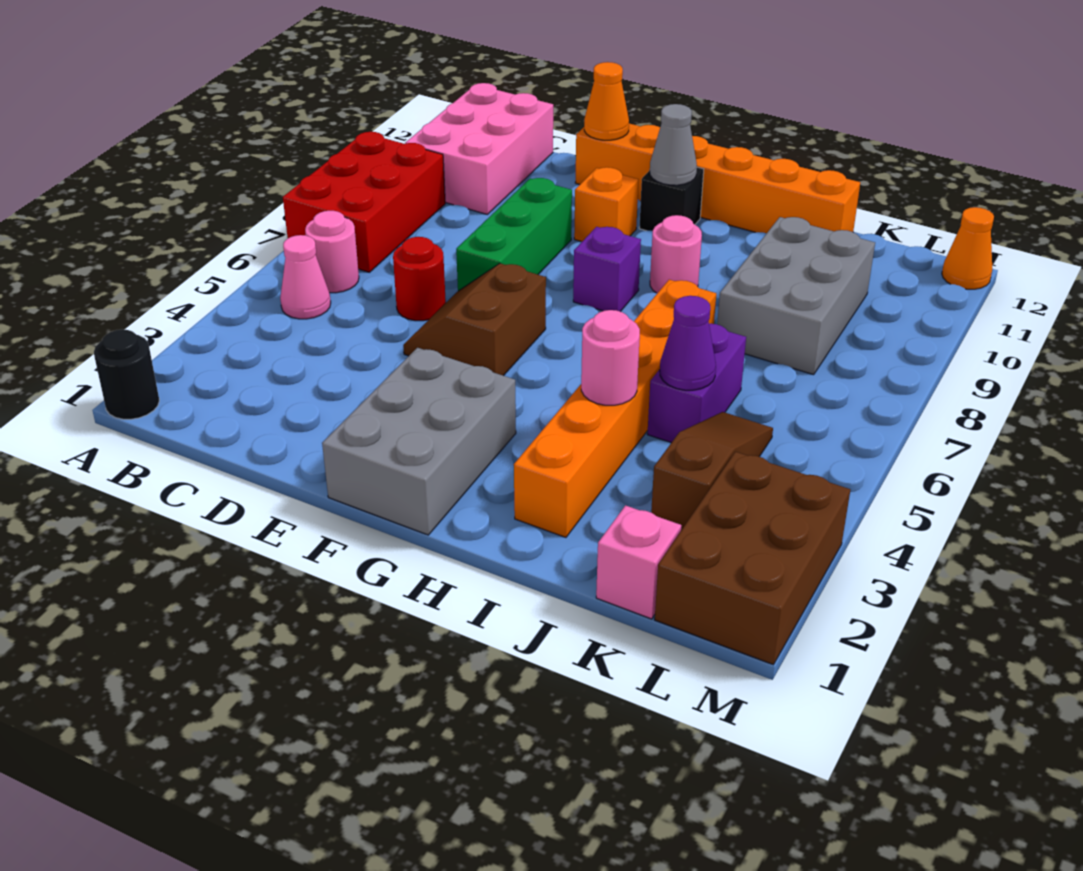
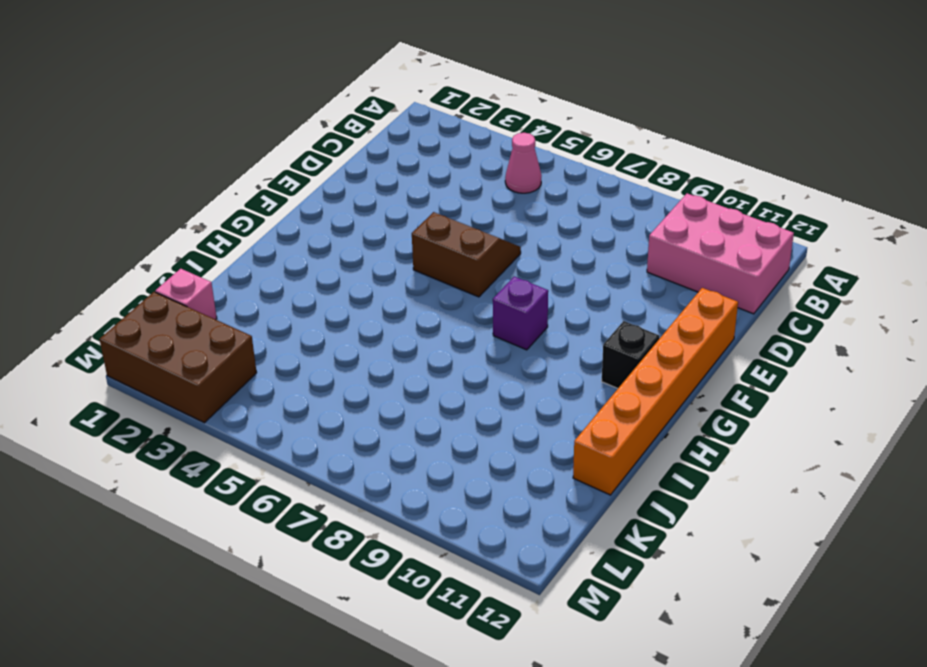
none -> black 1x1 round brick [94,329,159,419]
none -> red 2x3 brick [283,132,445,272]
none -> pink 1x1 round brick [305,211,359,293]

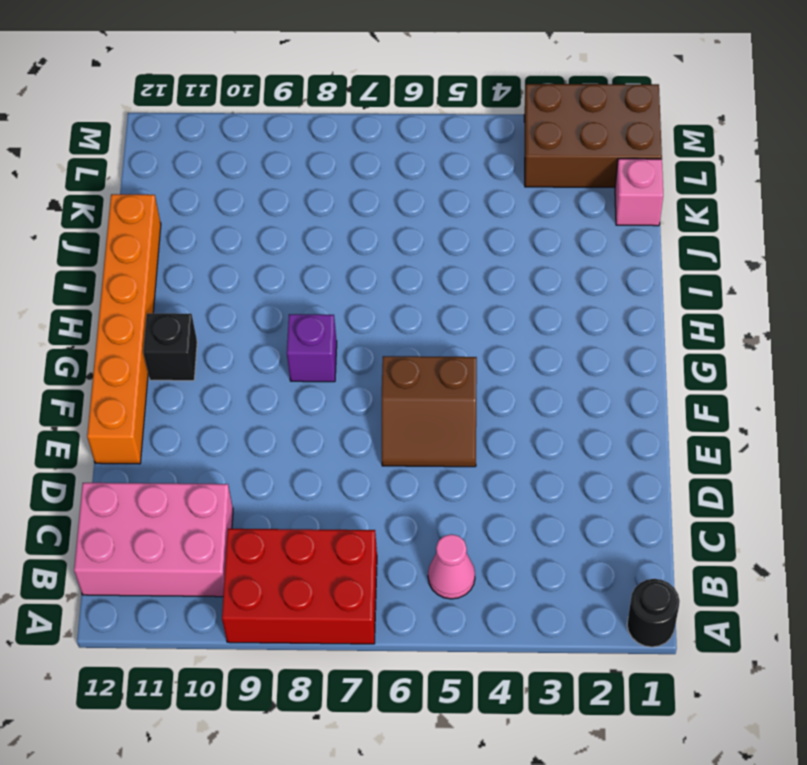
none -> pink 1x1 round brick [305,211,359,293]
none -> red 1x1 round brick [393,237,446,321]
none -> green 1x3 brick [456,178,572,291]

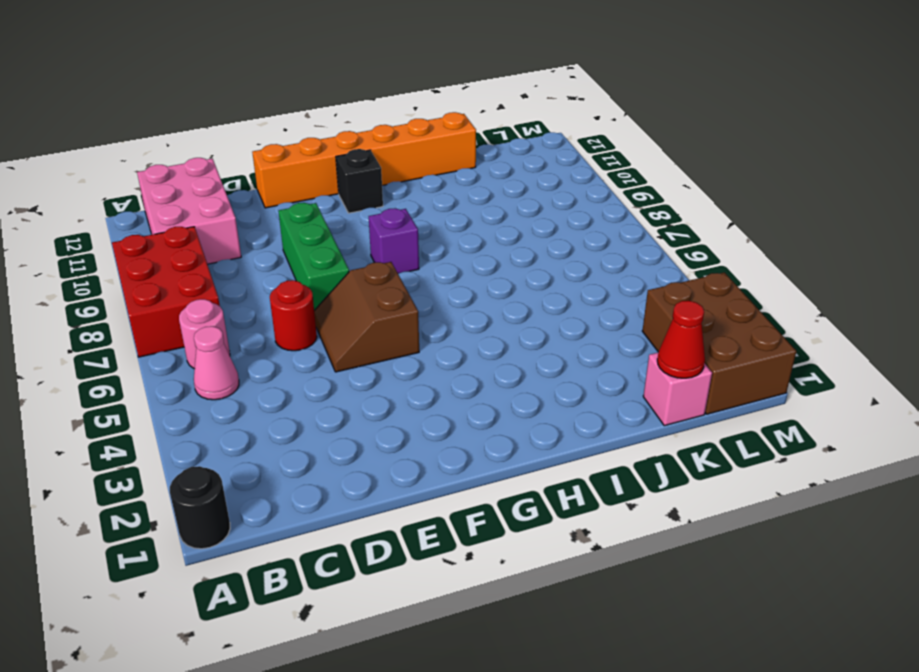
red 1x1 cone [657,301,705,378] -> none
none -> grey 2x3 brick [322,348,516,535]
none -> orange 1x1 brick [574,167,638,242]
none -> pink 1x1 round brick [650,215,702,293]

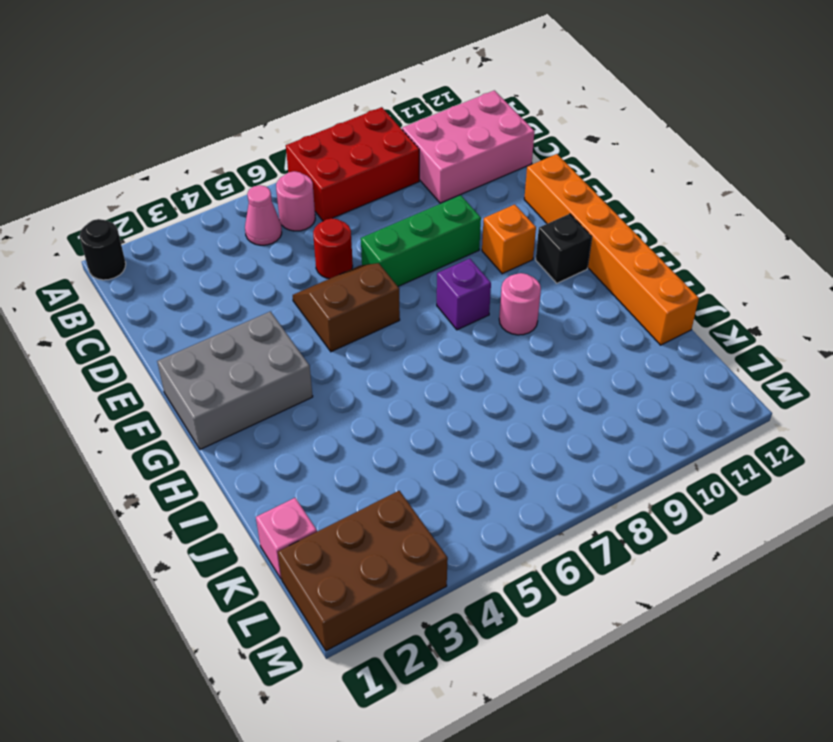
none -> orange 1x6 brick [514,280,716,537]
none -> purple 1x2 brick [647,324,746,443]
none -> grey 2x3 brick [717,217,875,375]

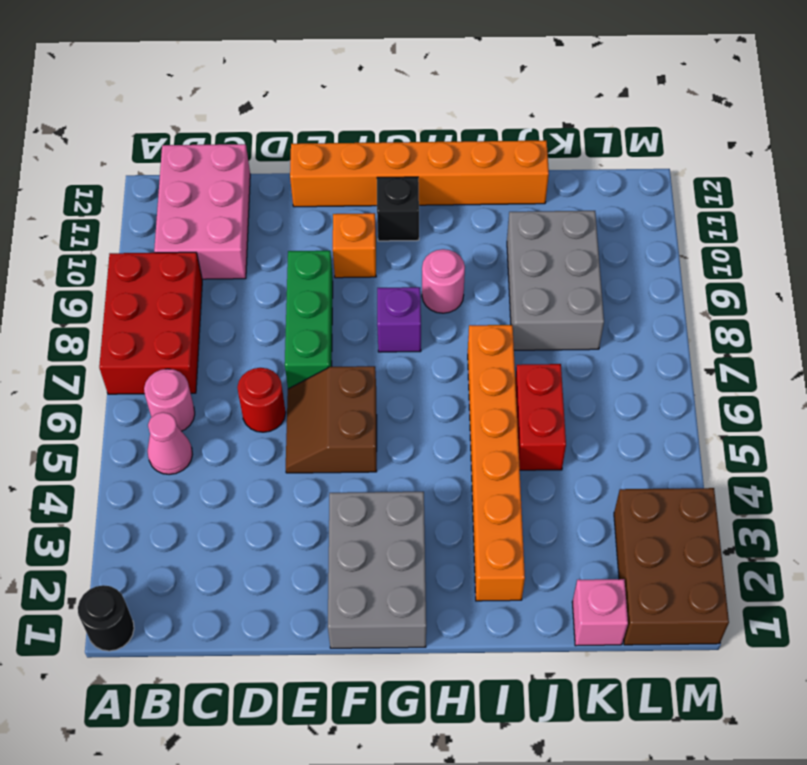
red 1x2 brick [515,364,566,470] -> purple 1x2 brick [647,324,746,443]
none -> brown 1x3 slope [651,412,773,530]
none -> orange 1x1 cone [942,207,994,289]
none -> orange 1x1 cone [584,62,629,140]

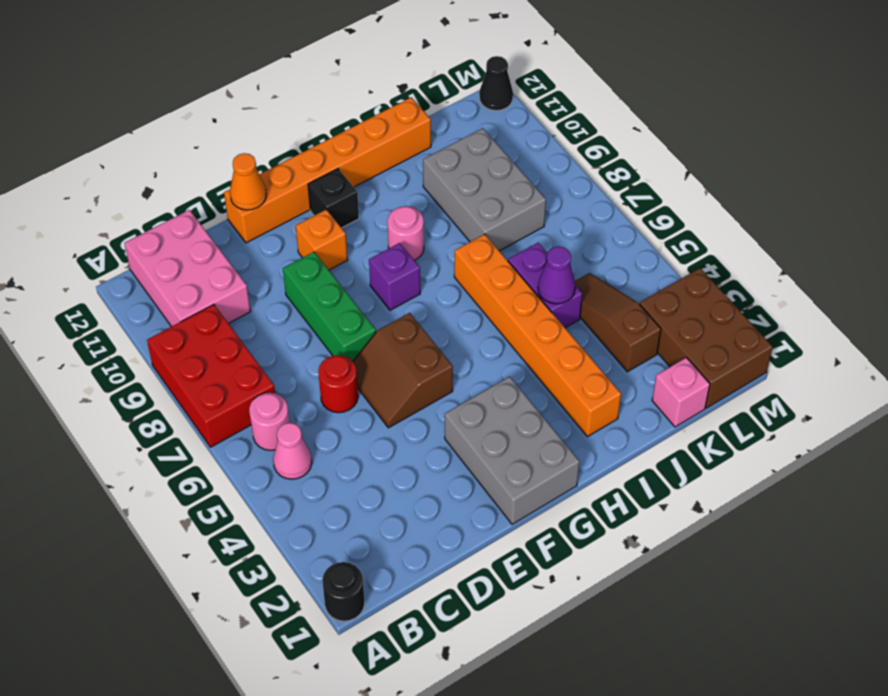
black 1x1 cone [479,56,513,111] -> orange 1x1 cone [942,207,994,289]
none -> grey 1x1 cone [650,104,697,185]
none -> pink 1x1 round brick [581,310,640,405]

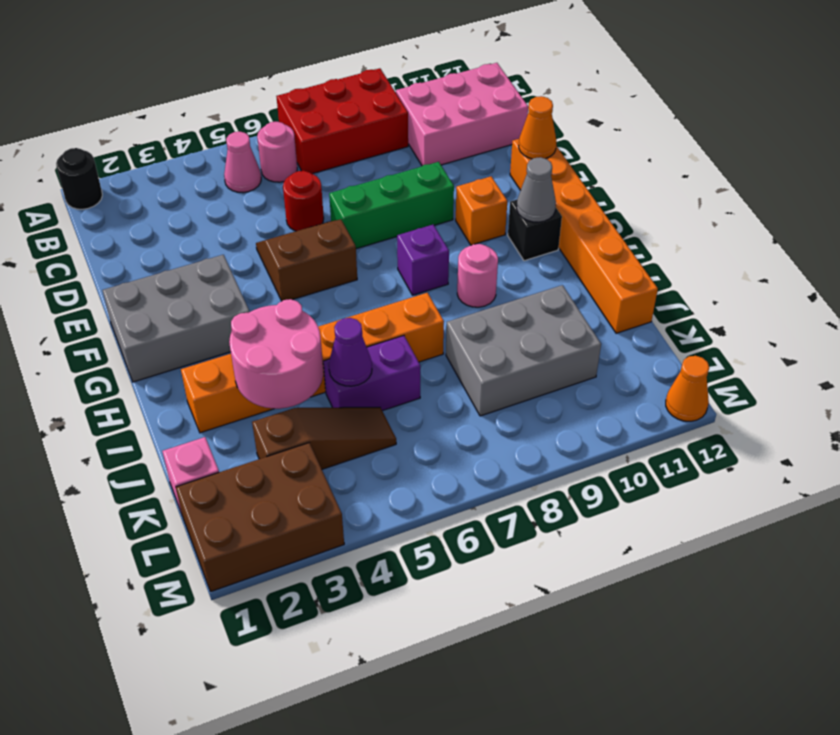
pink 2x2 round brick [229,299,323,409] -> pink 1x1 round brick [581,310,640,405]

